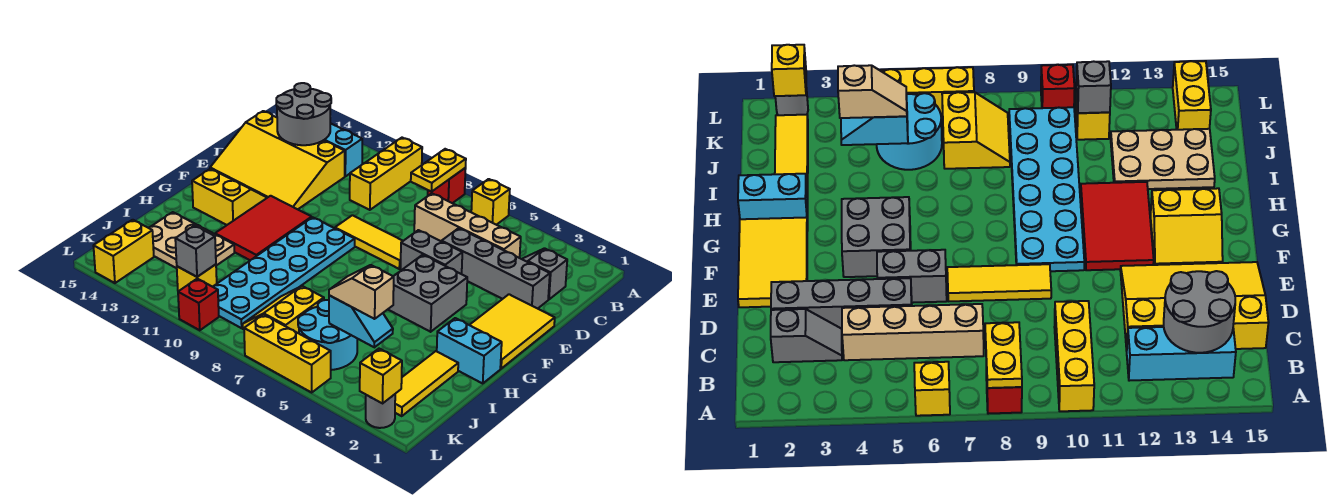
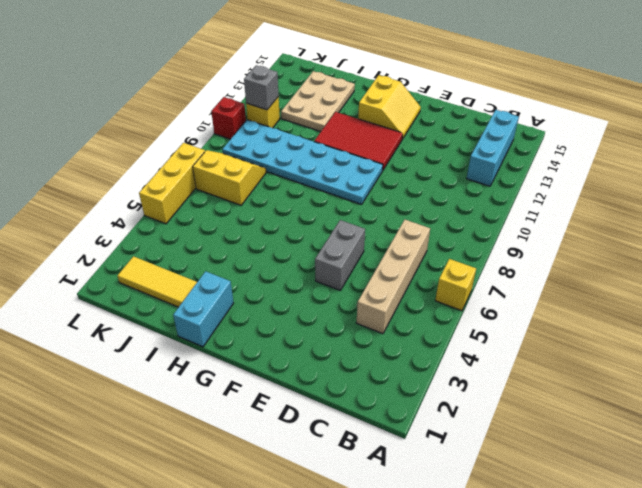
none -> red 1x1 brick [428,168,466,203]
none -> yellow 1x3 brick [350,138,422,210]
none -> grey 1x2 slope [522,248,567,300]
none -> yellow 3x4 slope [210,111,345,209]

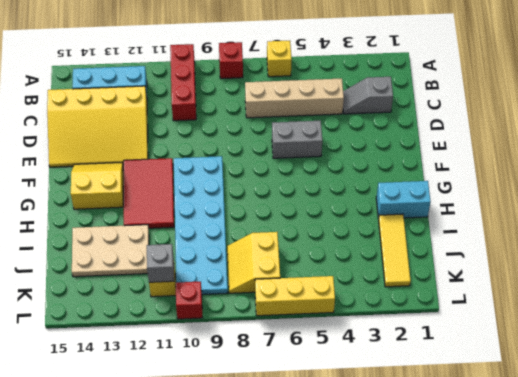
red 1x3 brick [170,44,196,121] -> yellow 1x3 brick [350,138,422,210]
none -> grey 1x4 brick [442,228,550,309]
none -> yellow 2x3 tile [470,294,555,369]
none -> yellow 1x3 tile [335,215,403,269]
none -> grey 2x2 brick [388,255,467,332]

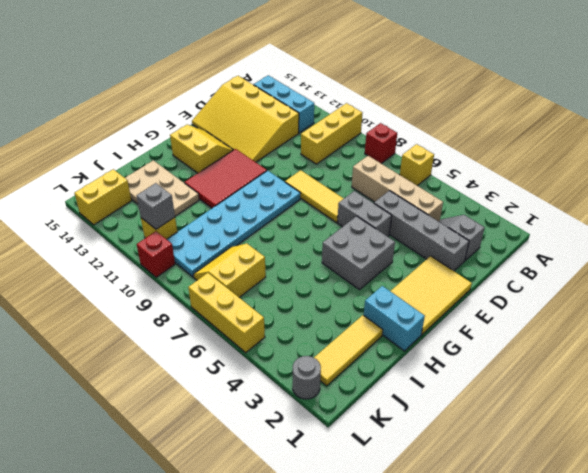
none -> cyan 2x2 round brick [298,300,357,370]
none -> yellow 1x2 plate [411,149,466,192]
none -> grey 2x2 round brick [276,83,331,145]
none -> cyan 1x2 slope [329,295,393,347]

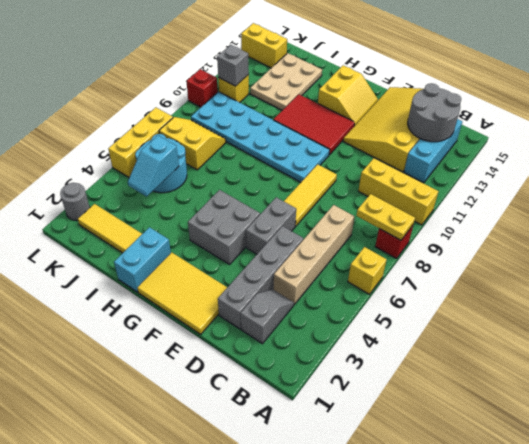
none -> yellow 1x1 brick [360,349,402,403]
none -> tan 1x2 slope [329,265,394,319]

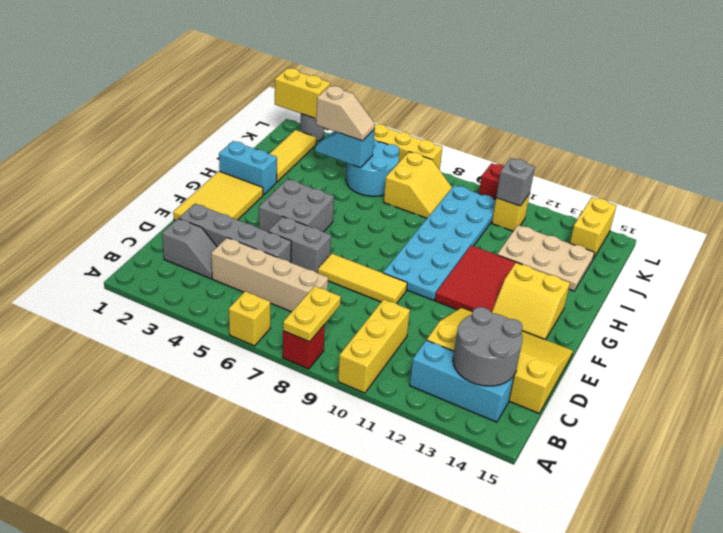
yellow 1x2 brick [275,68,330,119] -> yellow 1x1 brick [360,349,402,403]

